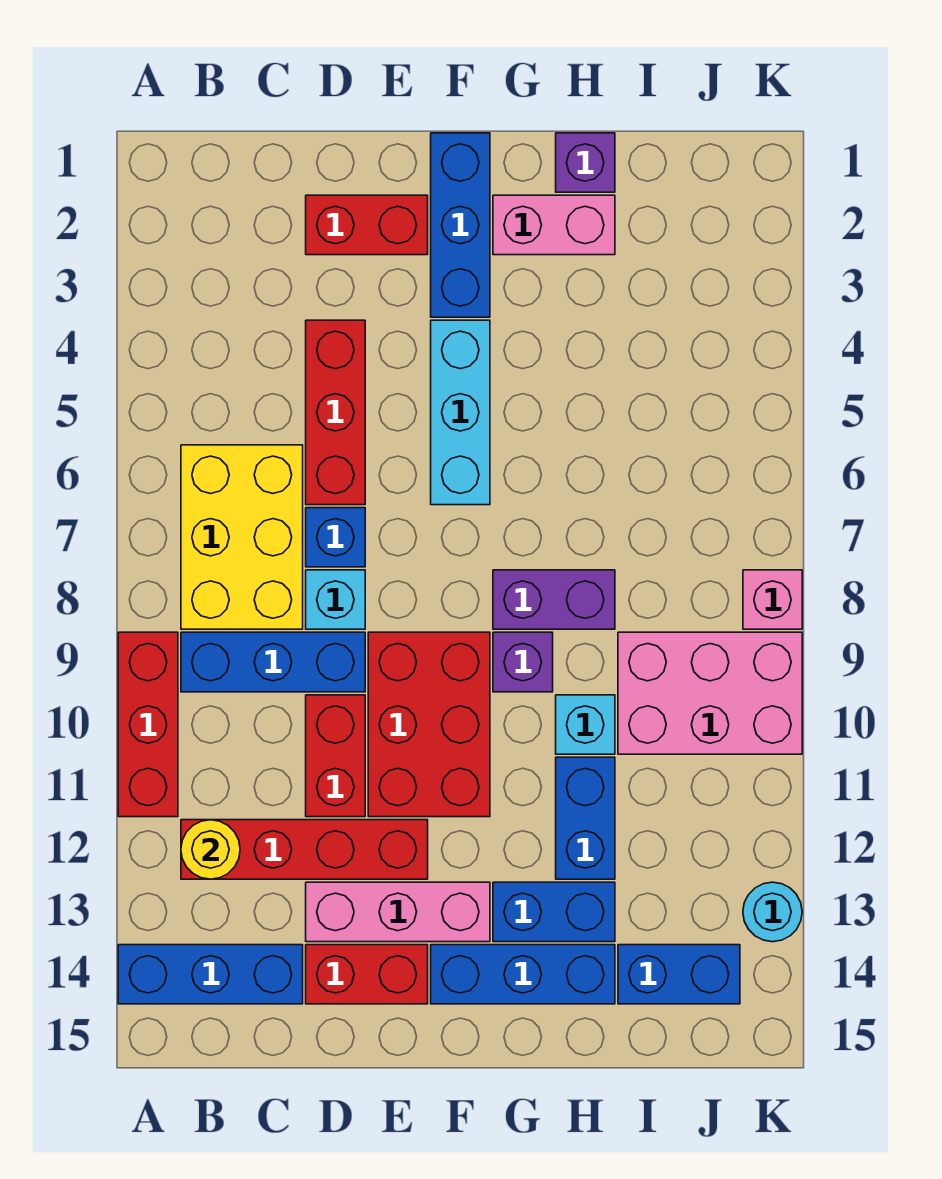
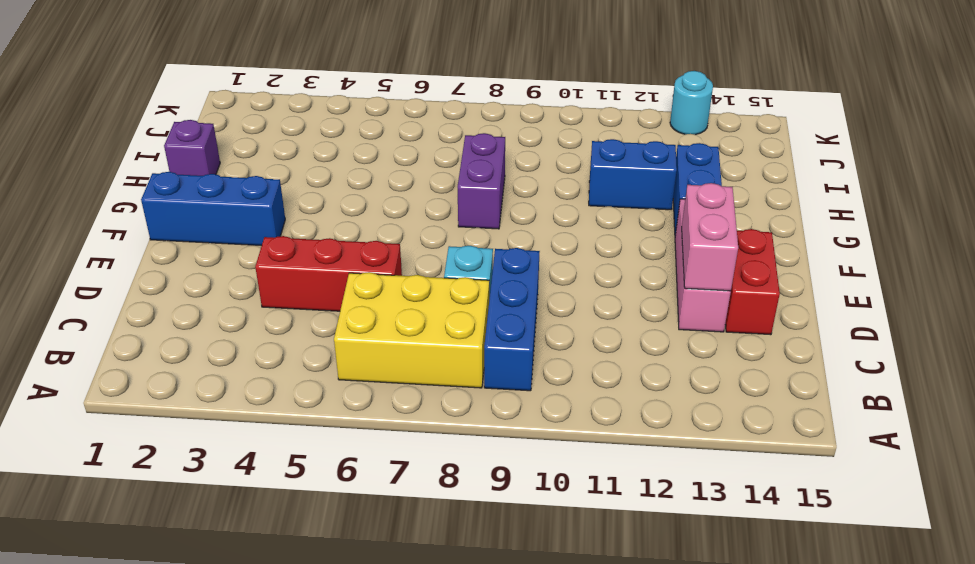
pink 1x2 brick [682,183,738,291] -> pink 1x2 brick moved to [493,195,615,255]
none -> red 1x3 brick [118,632,178,817]
none -> blue 1x3 brick [118,945,303,1004]
none -> red 1x4 brick [181,820,428,879]

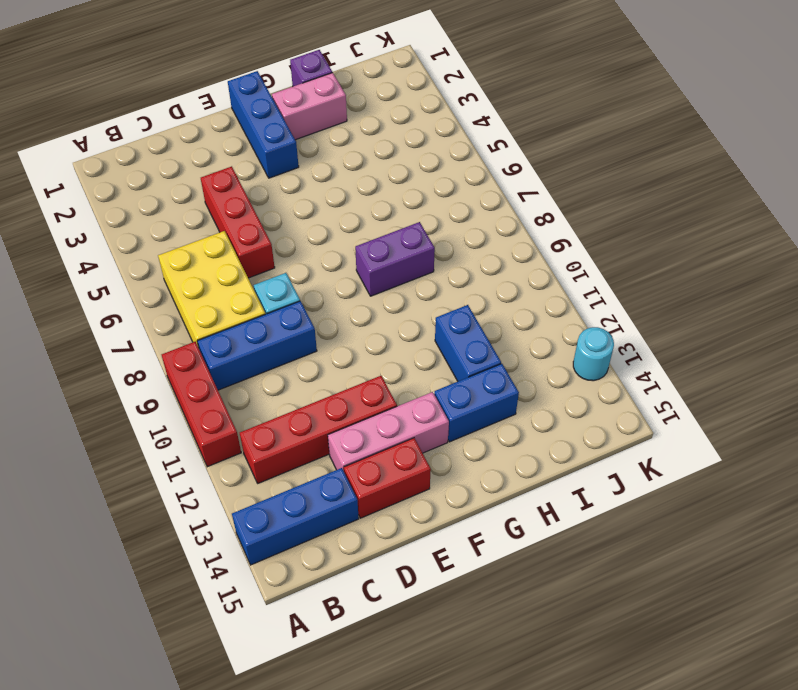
none -> red 1x2 brick [306,195,428,255]
none -> blue 1x1 brick [306,508,365,567]
none -> red 1x2 brick [306,695,365,817]

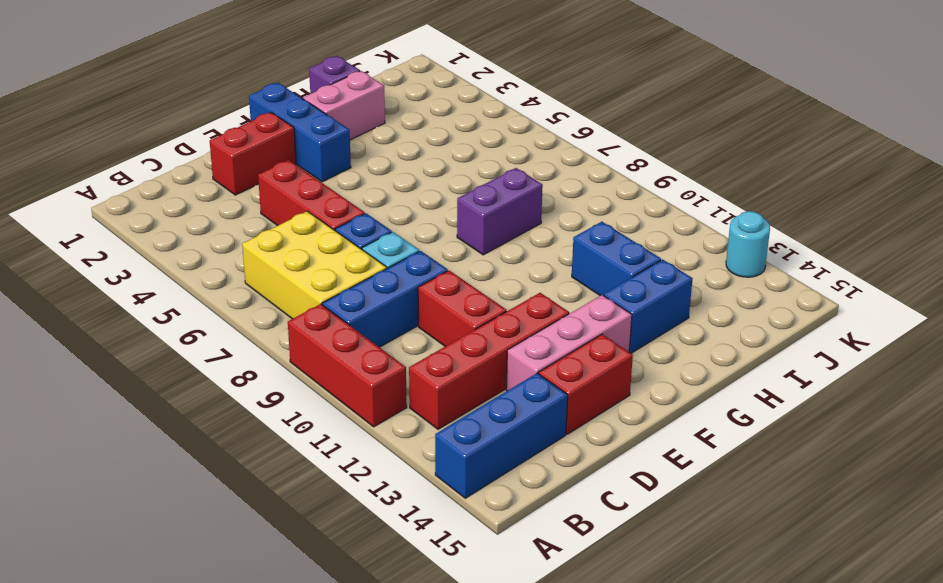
none -> red 2x3 brick [368,632,490,817]
none -> cyan 1x3 brick [431,320,490,505]
none -> blue 1x3 brick [431,945,615,1004]

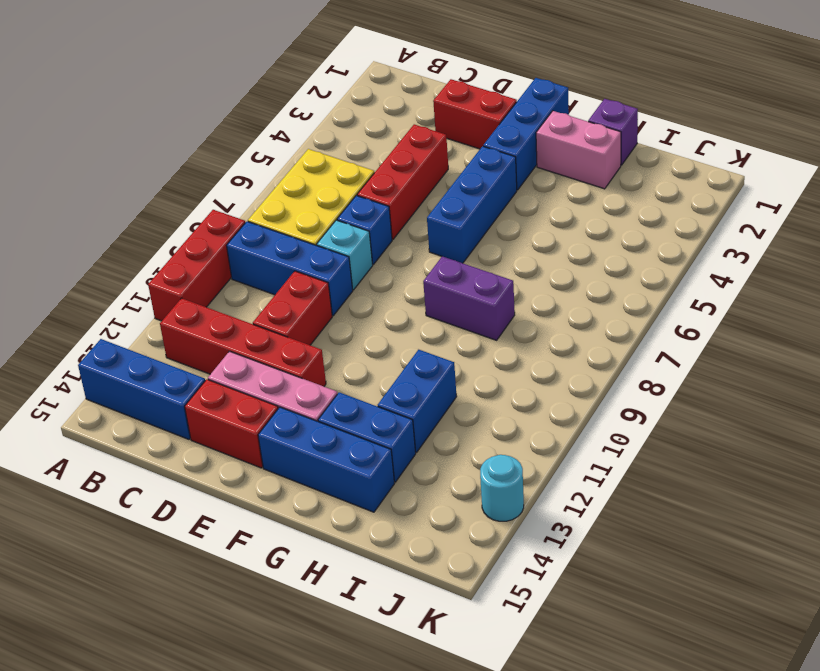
blue 1x3 brick [427,146,517,263] -> cyan 1x3 brick [431,320,490,505]
none -> red 2x3 brick [368,632,490,817]
none -> purple 1x1 brick [493,632,553,692]
none -> cyan 1x1 brick [556,695,615,754]

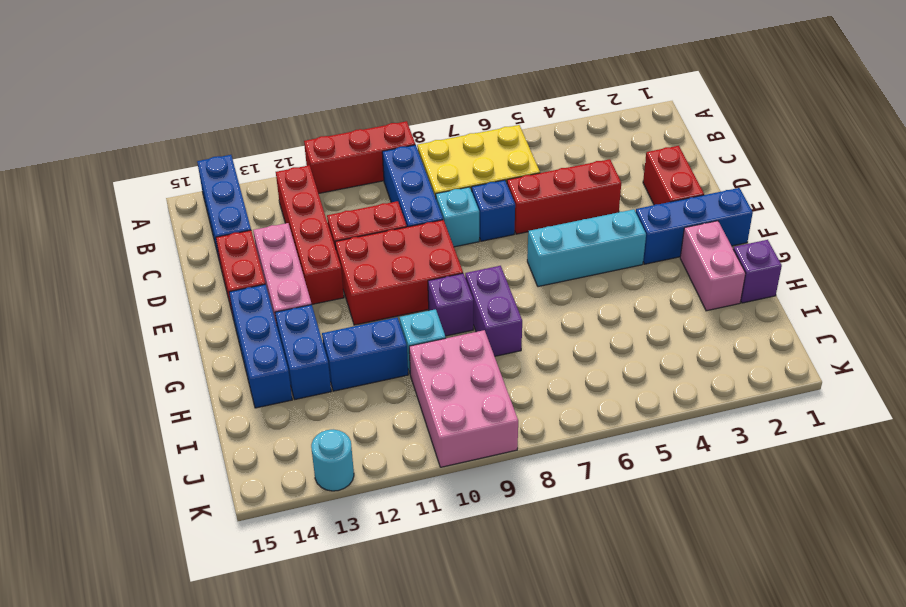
none -> blue 1x2 brick [618,945,740,1004]
none -> pink 1x1 brick [743,570,802,629]
none -> yellow 1x1 round brick [181,820,240,879]

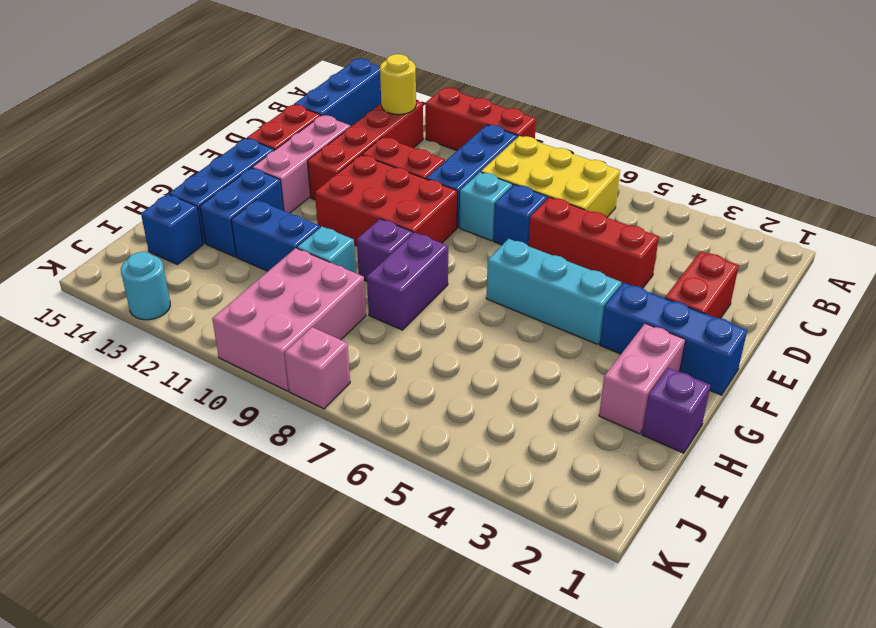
blue 1x1 brick [141,194,203,264] -> blue 1x2 brick [618,945,740,1004]

